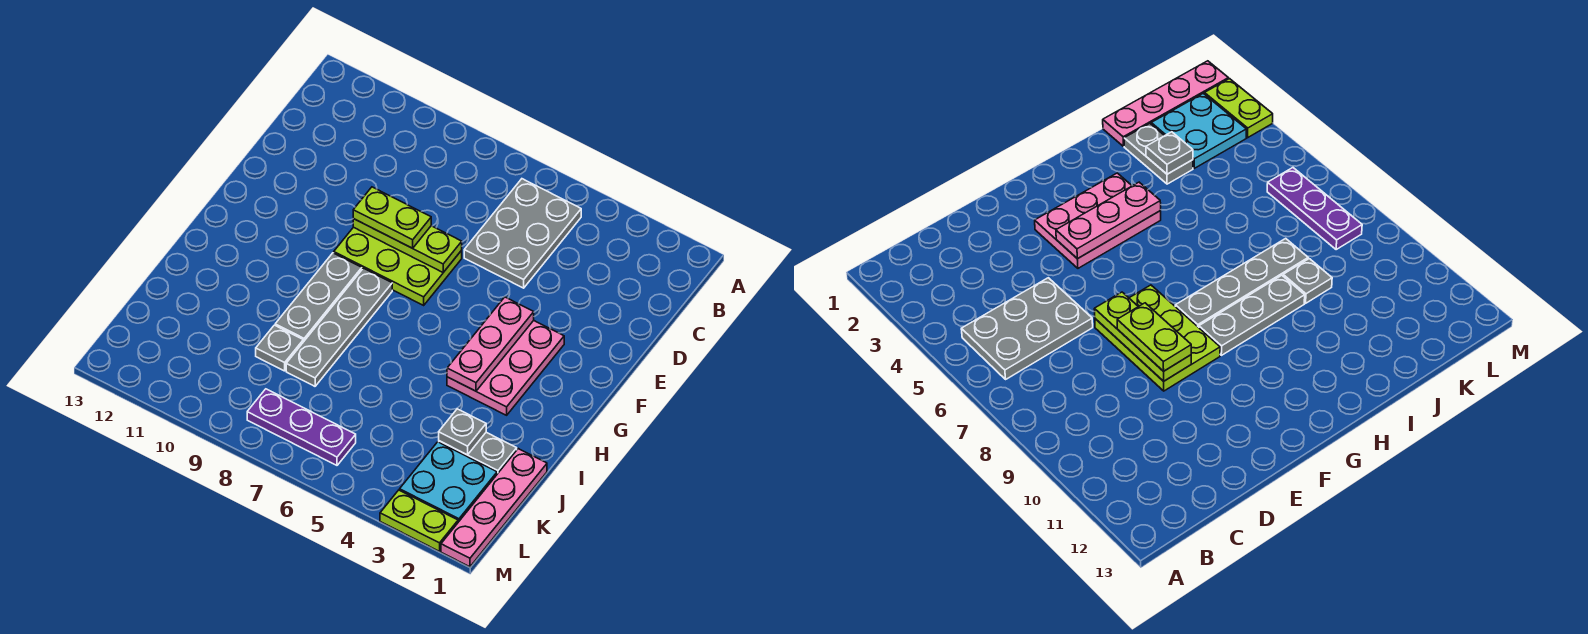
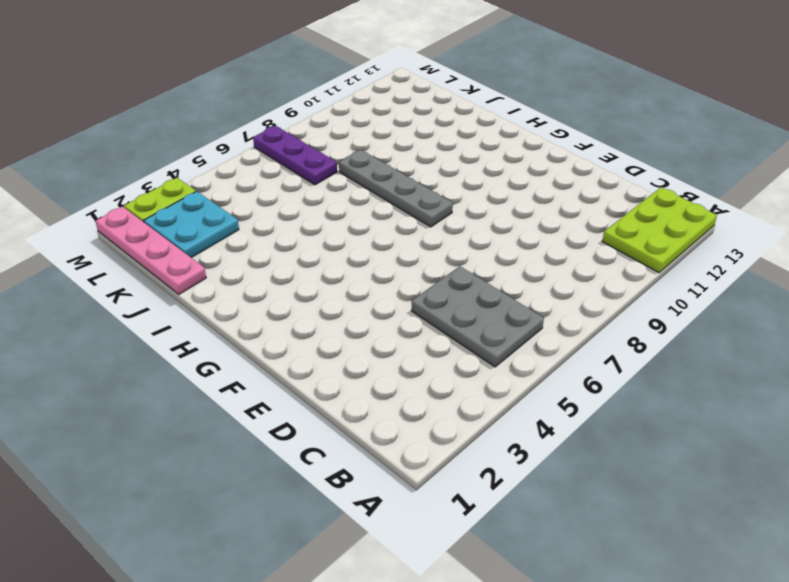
lime 2x3 plate [602,187,717,272] -> lime 2x3 plate moved to [334,227,462,305]
purple 1x3 plate [253,126,337,185] -> purple 1x3 plate turned to [247,389,356,465]
none -> pink 2x3 plate [447,320,564,415]
none -> grey 1x3 plate [275,253,362,342]
none -> grey 1x2 plate [439,432,517,474]

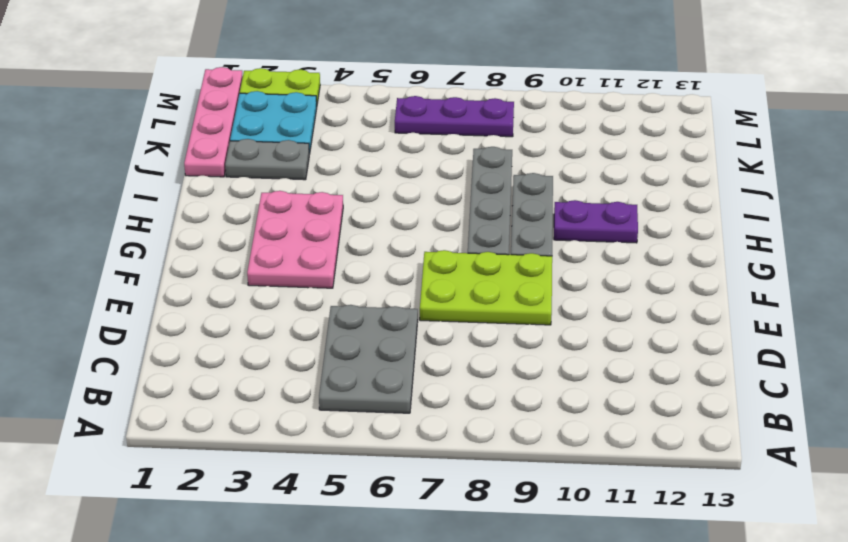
purple 1x2 plate [554,200,638,243] -> none
none -> grey 1x1 plate [256,325,303,371]
none -> lime 1x3 plate [353,219,462,272]
none -> pink 1x3 plate [447,297,534,391]

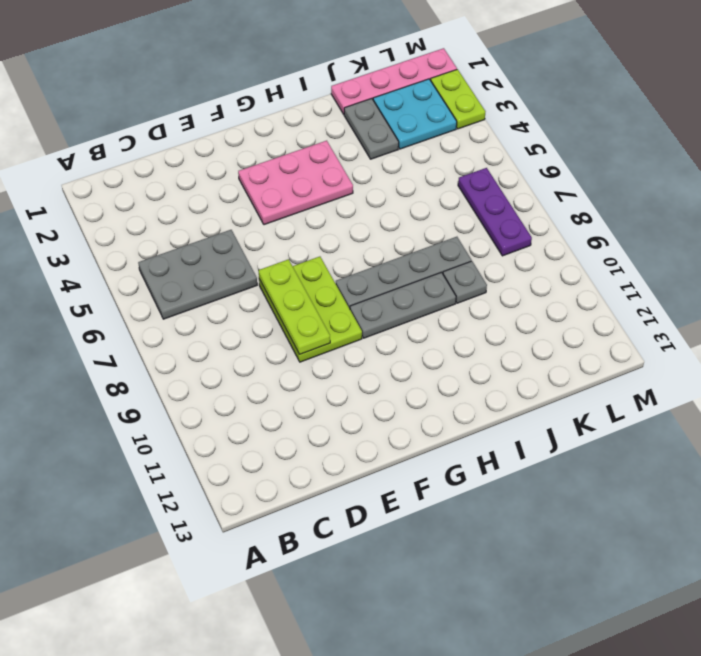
none -> pink 1x3 plate [447,297,534,391]
none -> grey 1x1 plate [439,409,486,455]
none -> lime 1x2 plate [353,187,431,248]

